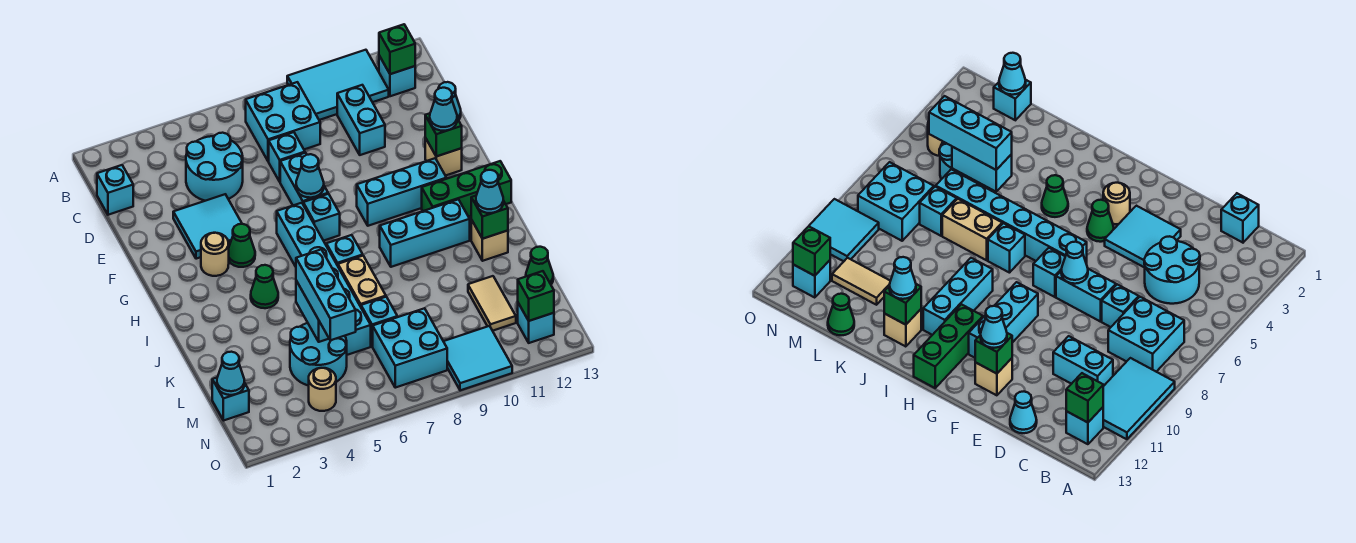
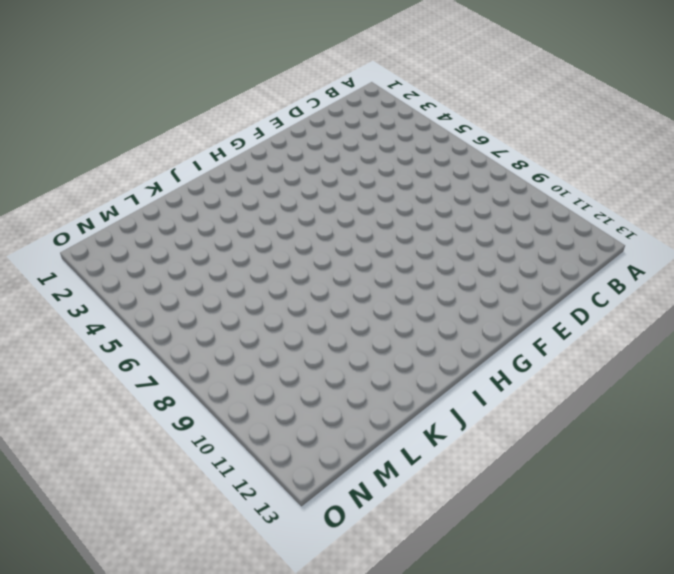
none -> cyan 2x3 tile [287,50,389,120]
none -> cyan 2x2 brick [246,82,320,161]
none -> cyan 1x1 brick [379,56,415,96]
none -> cyan 1x1 brick [97,165,133,215]

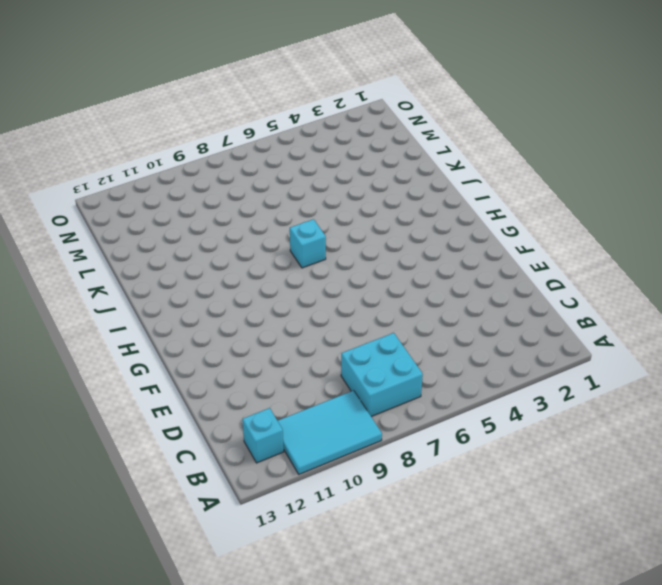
none -> cyan 1x1 brick [97,165,133,215]
none -> cyan 2x2 round brick [186,133,243,201]
none -> cyan 1x2 brick [337,85,385,155]
none -> cyan 1x1 brick [269,132,305,182]

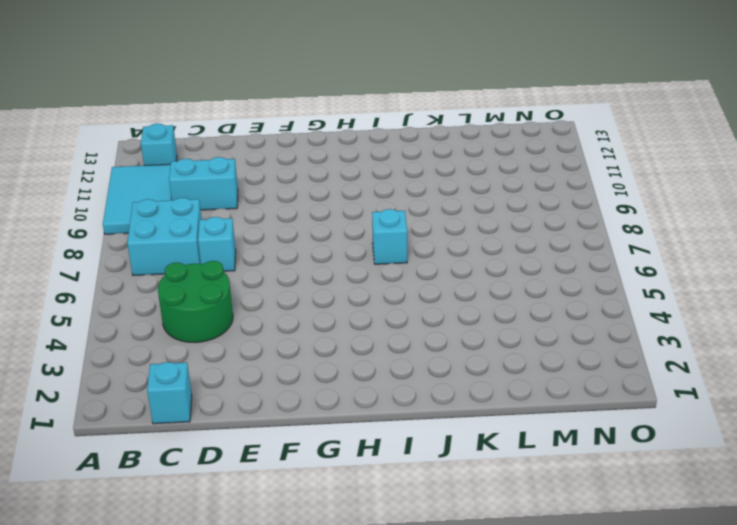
green 2x2 round brick [158,261,233,343] -> cyan 2x2 round brick [186,133,243,201]
none -> cyan 1x1 cone [438,82,461,120]
none -> cyan 2x2 tile [173,194,242,259]
none -> cyan 1x2 brick [280,153,328,205]
none -> tan 1x1 brick [425,138,462,176]

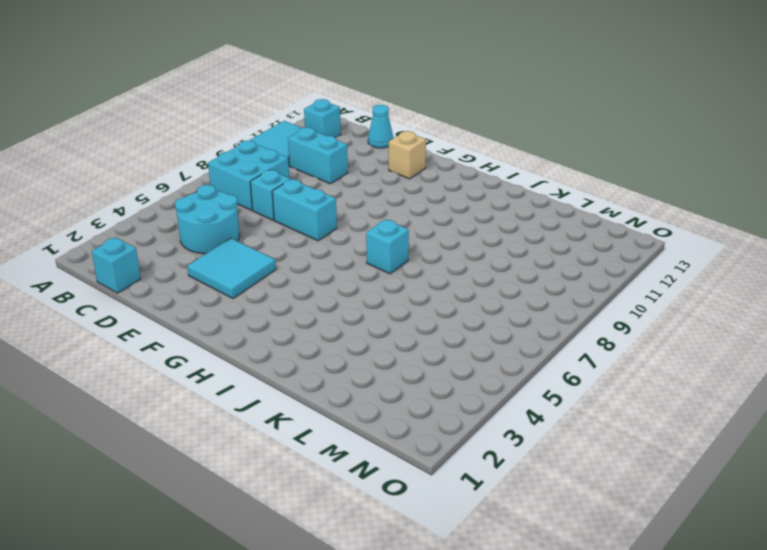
none -> tan 1x1 round brick [201,233,229,276]
none -> green 1x1 cone [229,224,255,267]
none -> cyan 1x6 brick [277,203,371,355]
none -> cyan 1x1 brick [303,194,340,241]

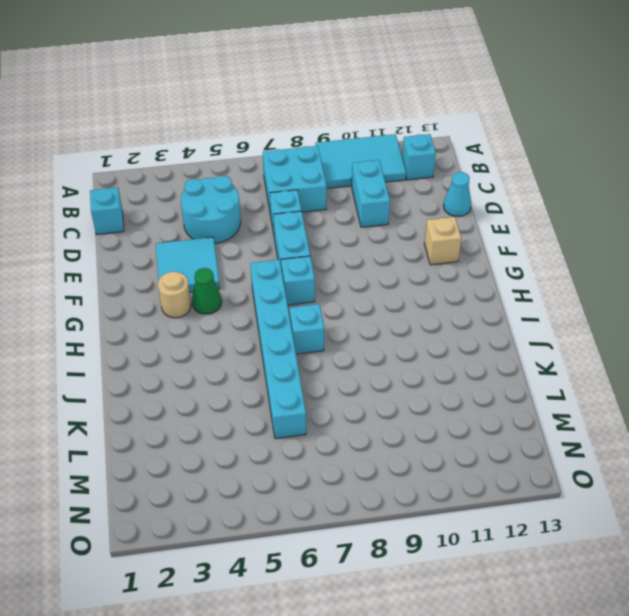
none -> cyan 1x3 brick [357,158,447,226]
none -> green 1x3 brick [422,161,511,217]
none -> green 1x1 cone [251,265,278,308]
none -> cyan 1x3 brick [380,199,470,267]

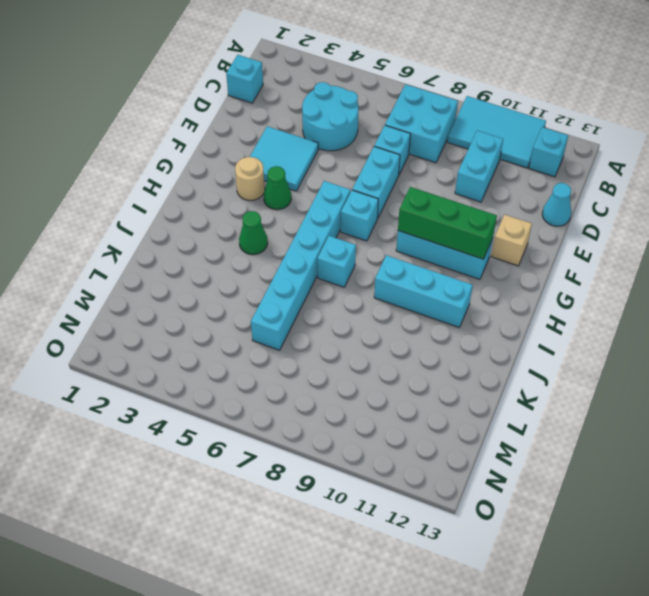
green 1x3 brick [398,187,497,259] -> green 1x3 brick moved to [422,161,511,217]
none -> tan 1x2 brick [338,256,386,306]
none -> tan 1x1 brick [471,220,508,261]
none -> cyan 2x2 round brick [290,323,347,386]
none -> cyan 1x1 brick [361,297,397,347]

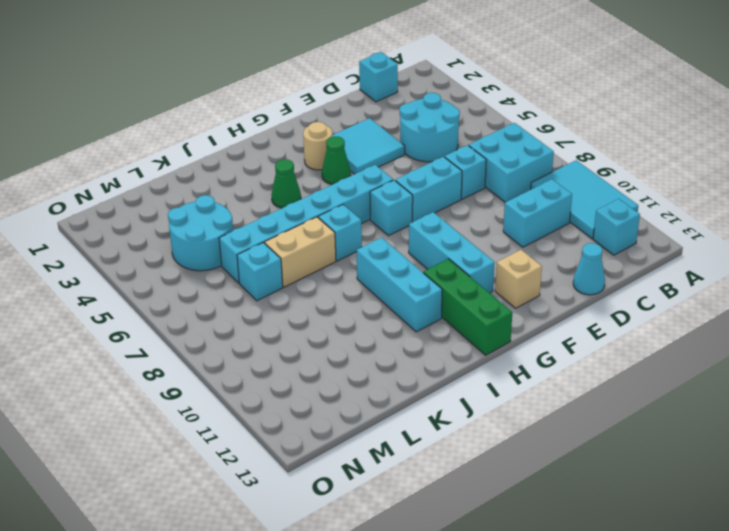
none -> tan 1x1 brick [471,220,508,261]
none -> tan 1x2 tile [468,276,516,331]
none -> green 1x1 cone [526,247,553,284]
none -> cyan 1x1 brick [212,378,249,420]

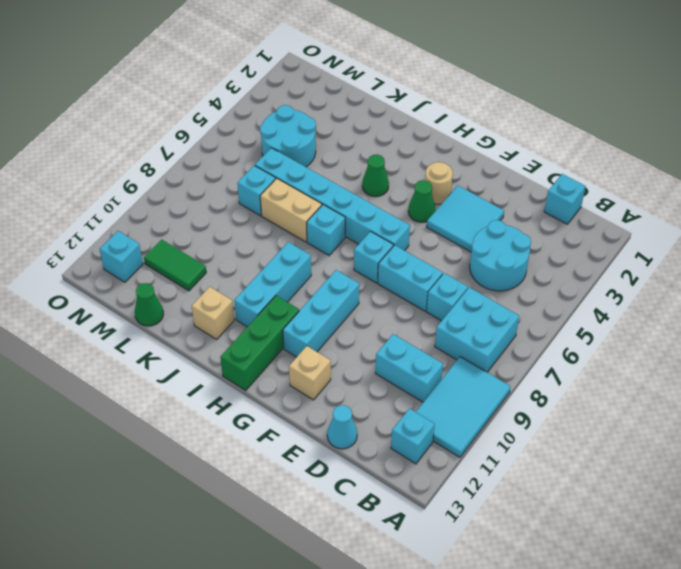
green 1x2 tile [144,240,206,291] -> tan 1x2 tile [468,276,516,331]
none -> cyan 1x1 brick [212,378,249,420]
none -> cyan 2x2 brick [373,308,447,388]
none -> tan 1x1 round brick [309,368,336,411]
none -> cyan 2x2 tile [443,326,512,390]

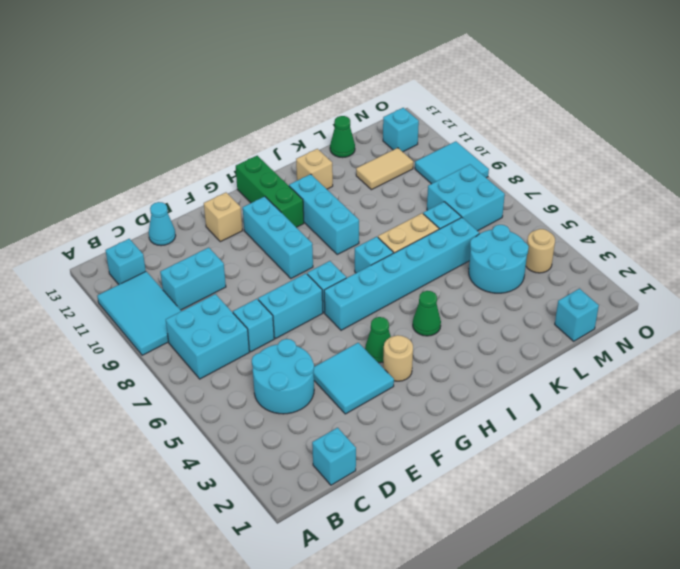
none -> green 1x1 brick [379,24,415,74]
none -> cyan 1x1 cone [296,154,324,198]
none -> green 1x1 brick [425,113,462,156]
none -> green 1x1 brick [471,196,508,239]

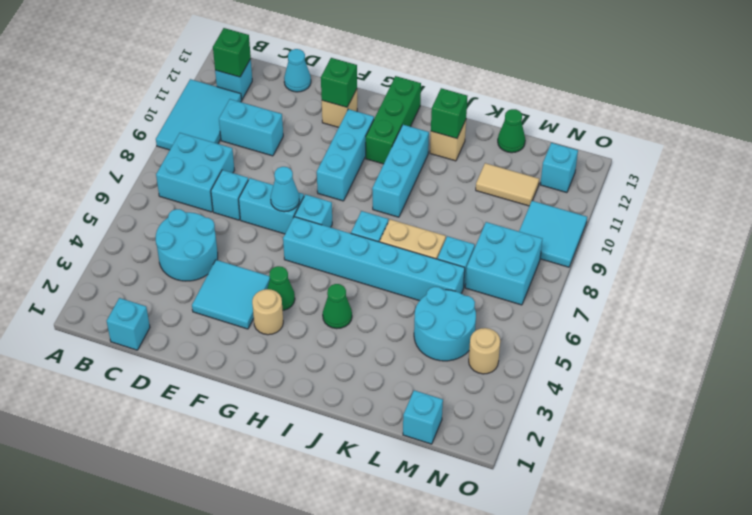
none -> cyan 1x2 brick [296,281,329,342]
none -> cyan 1x1 cone [217,352,244,395]
none -> green 1x1 brick [518,271,554,321]
none -> cyan 1x1 cone [430,88,457,131]

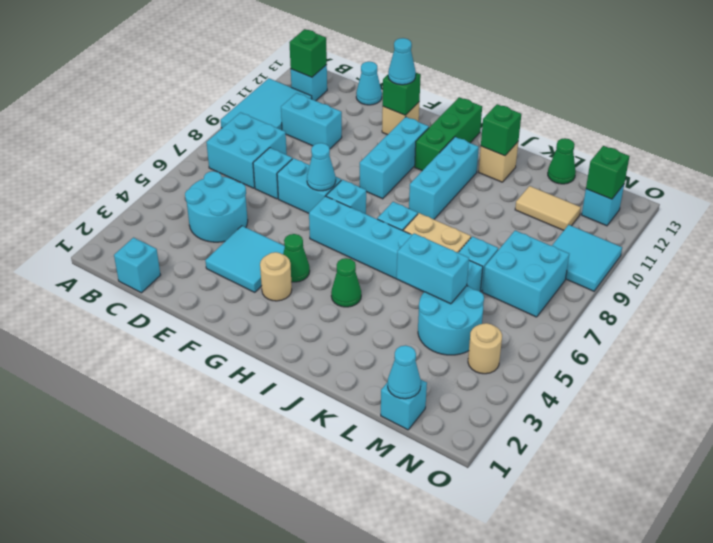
none -> cyan 1x1 cone [476,170,503,213]
none -> cyan 1x3 brick [296,249,356,340]

